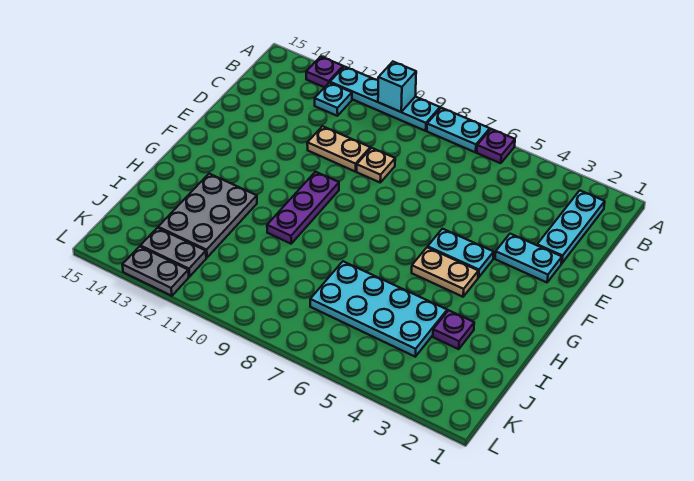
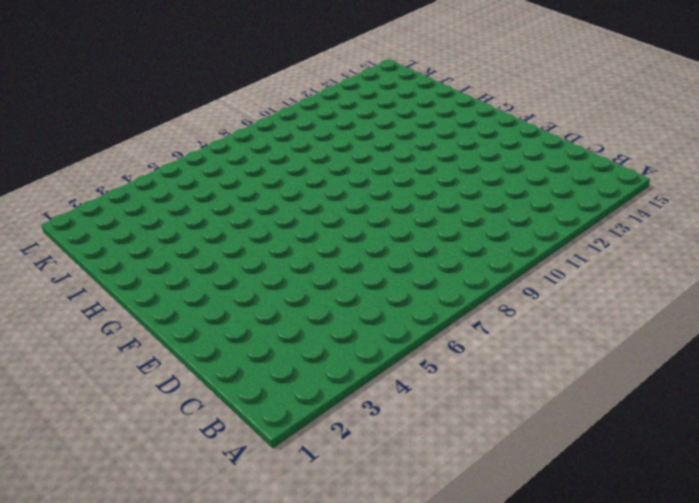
none -> purple 1x1 plate [477,129,515,163]
none -> cyan 1x2 plate [427,108,490,152]
none -> cyan 1x4 plate [330,67,440,131]

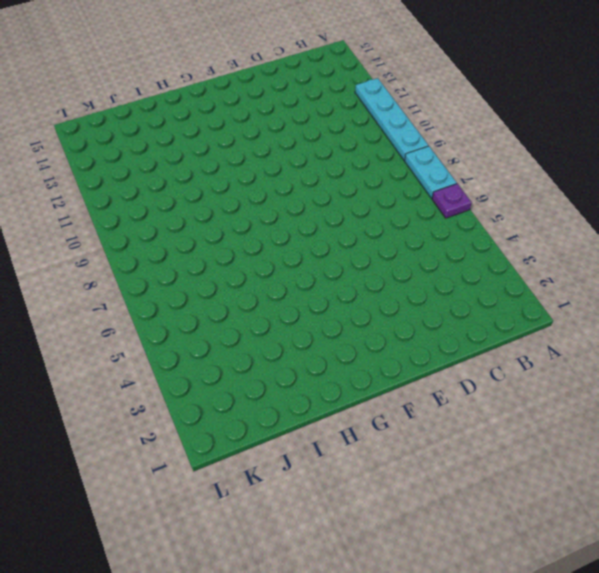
none -> purple 1x1 plate [306,56,343,87]
none -> cyan 1x3 plate [537,191,605,264]
none -> cyan 1x1 plate [315,83,352,116]

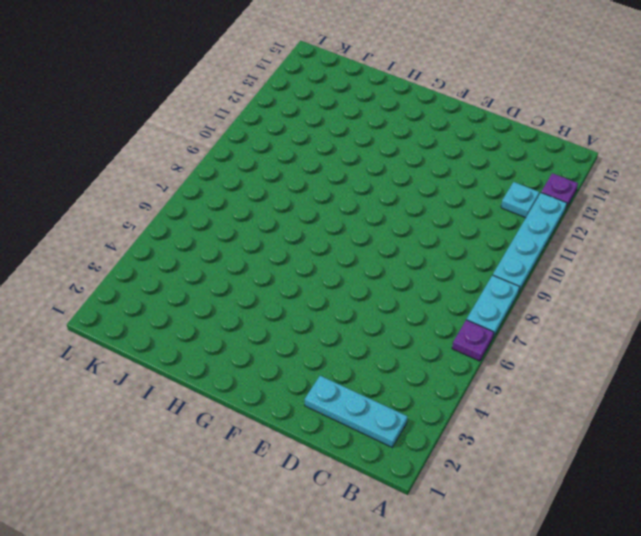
none -> tan 1x1 plate [357,148,395,182]
none -> tan 1x2 plate [307,126,370,172]
none -> cyan 1x2 plate [495,234,562,282]

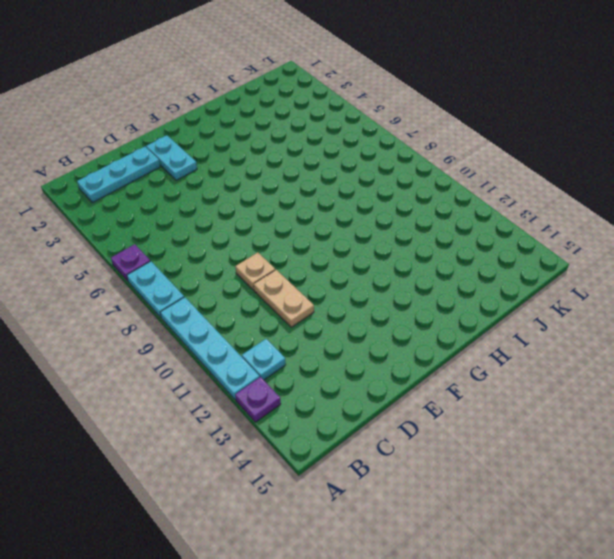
none -> cyan 1x2 plate [428,229,494,278]
none -> purple 1x3 plate [267,172,339,244]
none -> tan 1x2 plate [412,247,478,297]

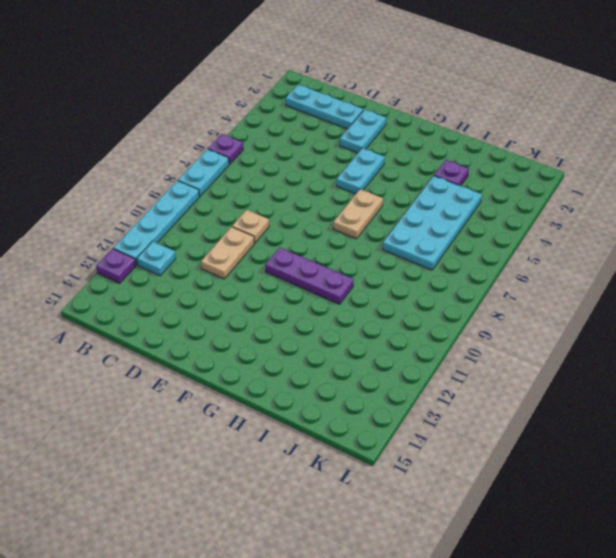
tan 1x2 plate [333,189,383,239] -> tan 1x2 plate moved to [412,247,478,297]
none -> grey 2x3 plate [158,174,257,257]
none -> grey 1x2 plate [140,228,206,277]
none -> grey 1x2 plate [122,246,189,296]

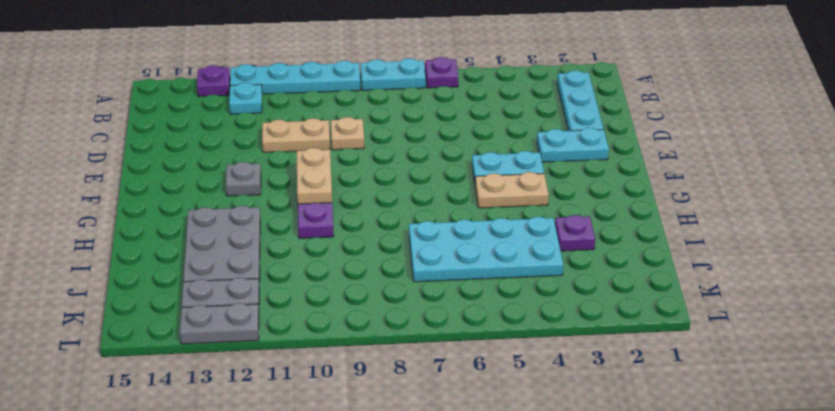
tan 1x2 plate [297,148,332,204] -> none
grey 1x1 plate [226,162,261,196] -> none
none -> cyan 1x1 brick [378,62,416,112]

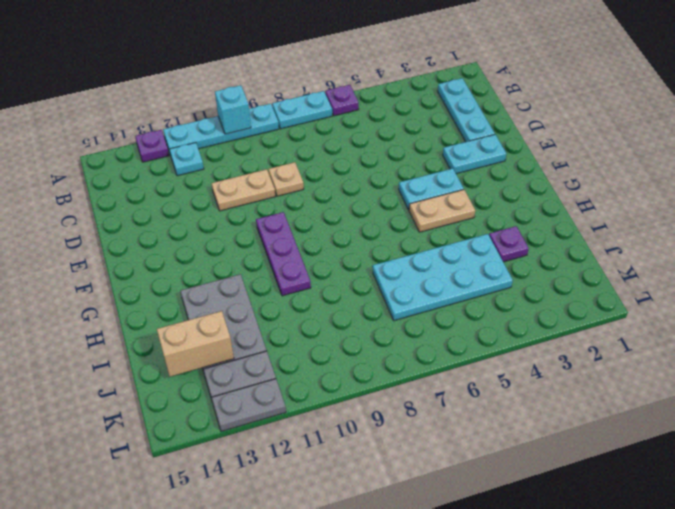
tan 1x2 brick [157,311,234,377] -> none

